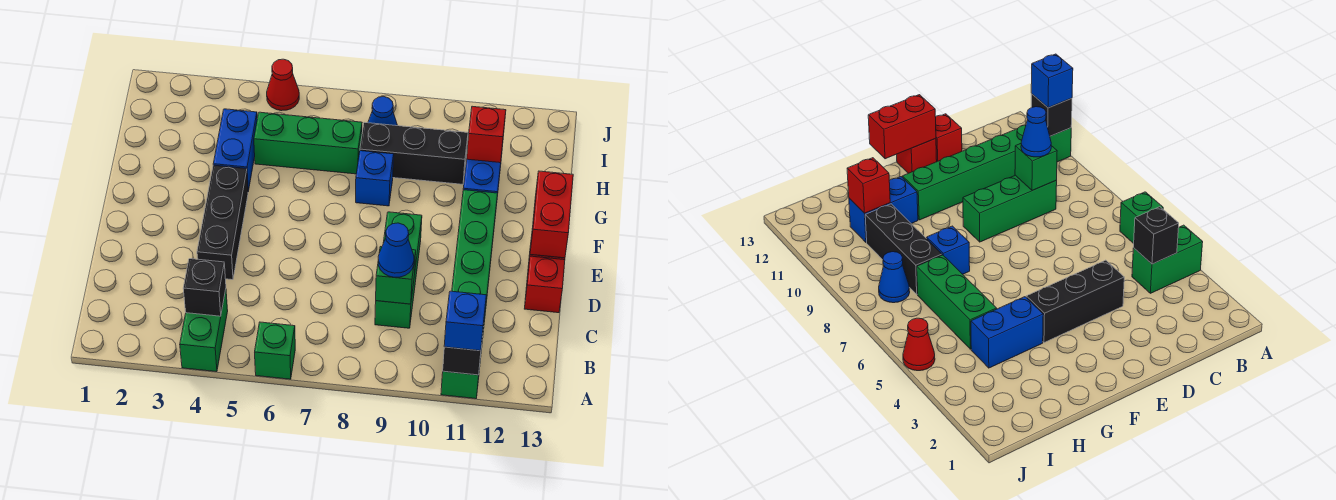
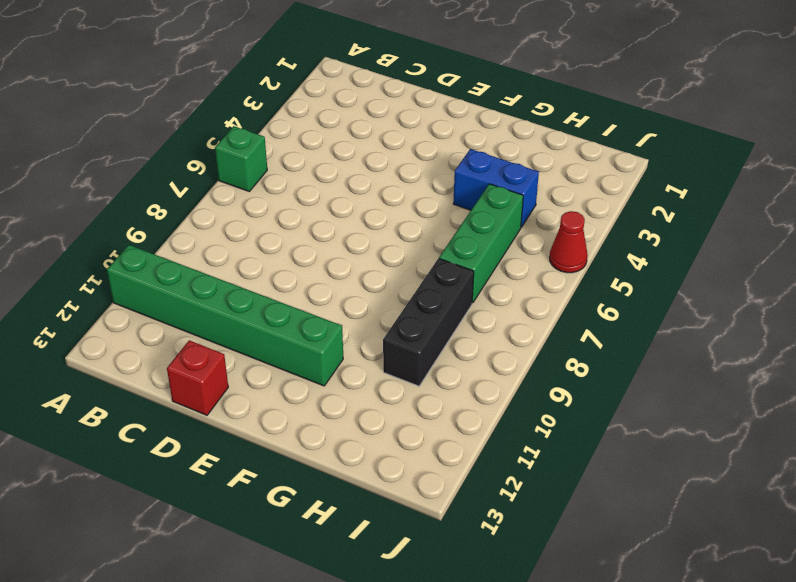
none -> green 1x2 brick [180,290,228,372]
none -> green 1x3 brick [375,212,422,328]
none -> black 1x3 brick [197,165,248,280]

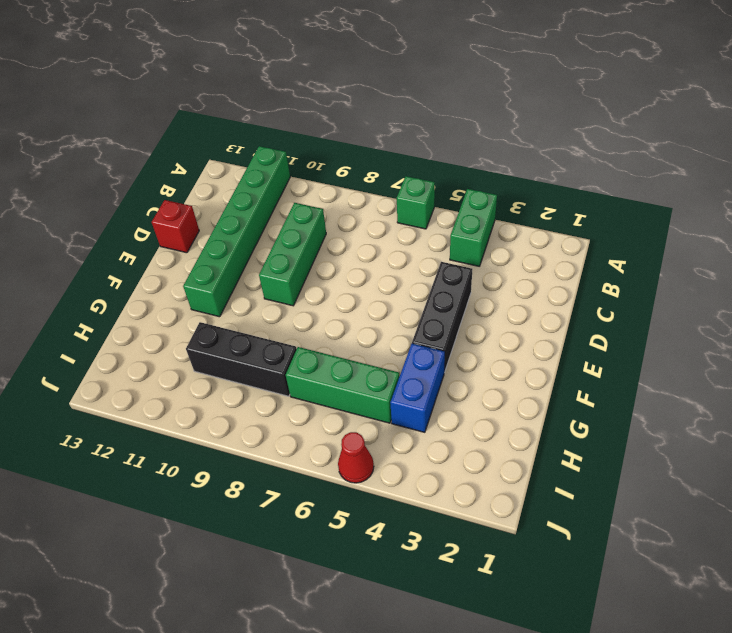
none -> red 1x1 brick [897,139,937,173]
none -> blue 1x1 brick [356,151,394,206]
none -> blue 1x2 brick [463,146,503,206]

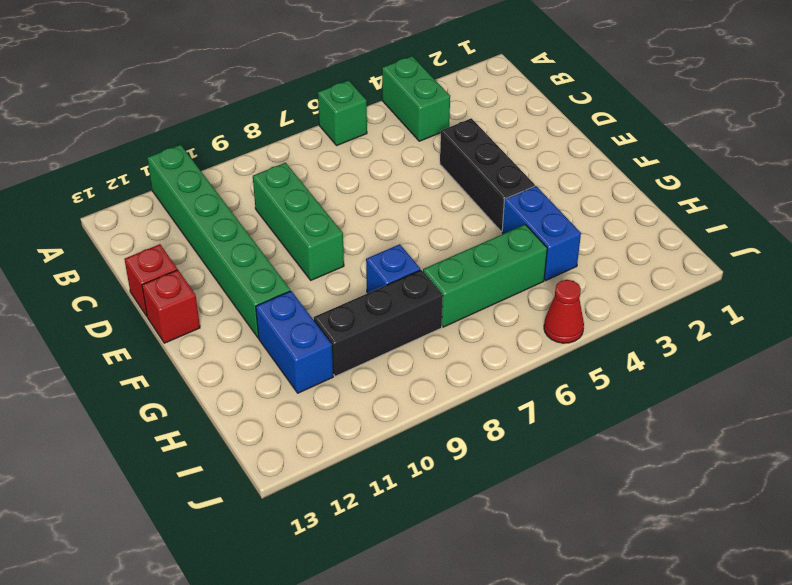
none -> blue 1x1 cone [368,97,398,126]
none -> black 1x1 brick [443,336,483,375]
none -> black 1x1 brick [183,259,226,316]

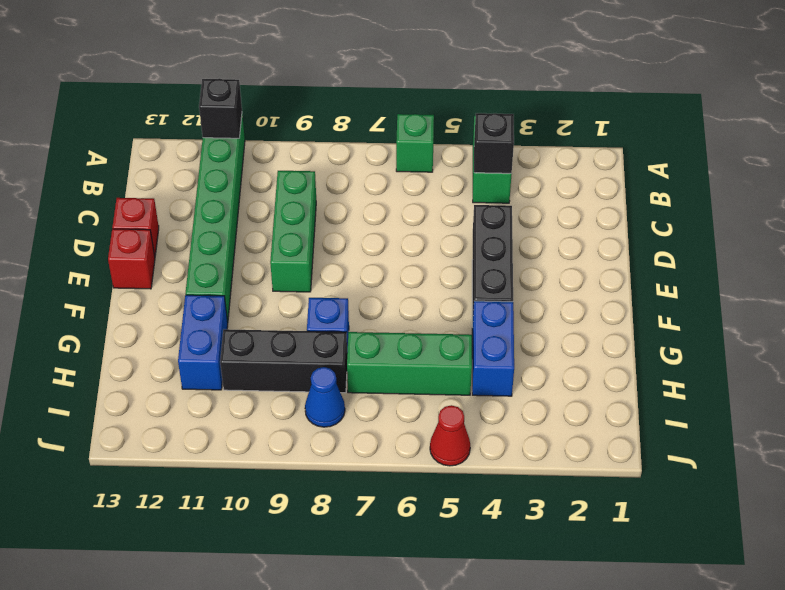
none -> green 1x1 brick [376,247,416,304]
none -> red 1x2 brick [530,171,573,258]
none -> red 1x1 brick [467,106,506,163]

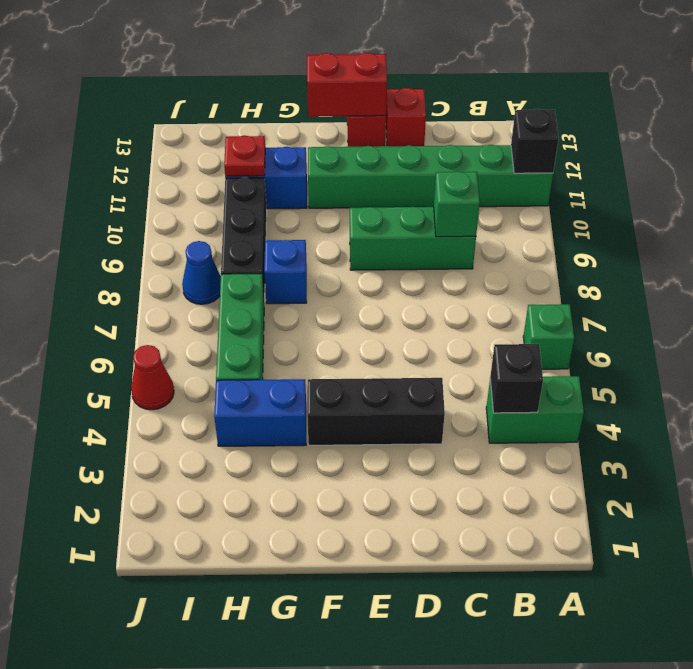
red 1x1 plate [224,135,265,176] -> red 1x1 brick [467,106,506,163]
none -> blue 1x1 brick [444,291,486,351]
none -> blue 1x1 cone [378,223,414,277]

